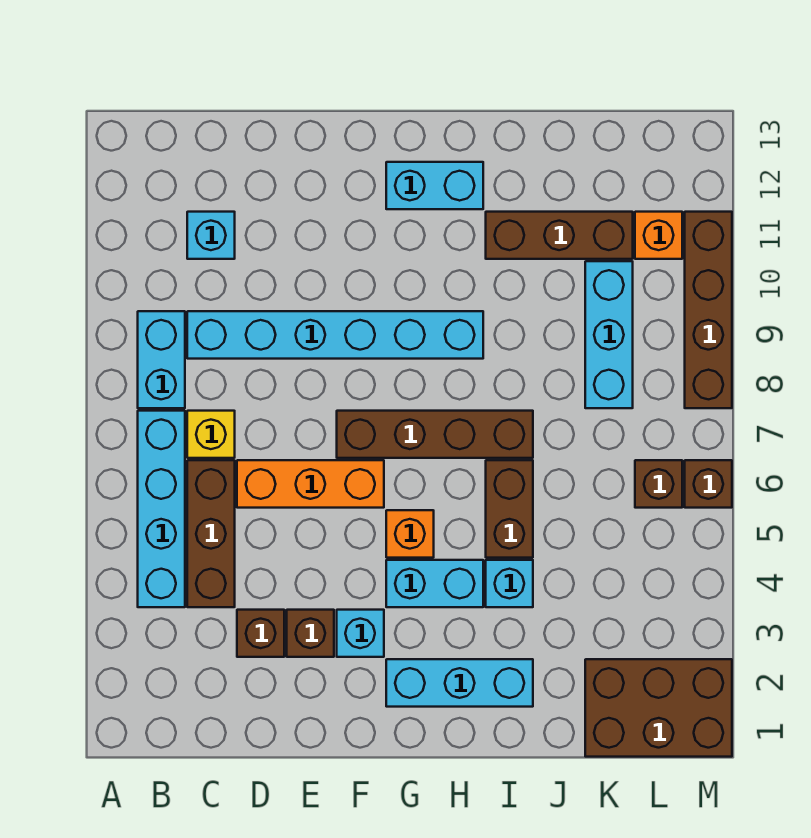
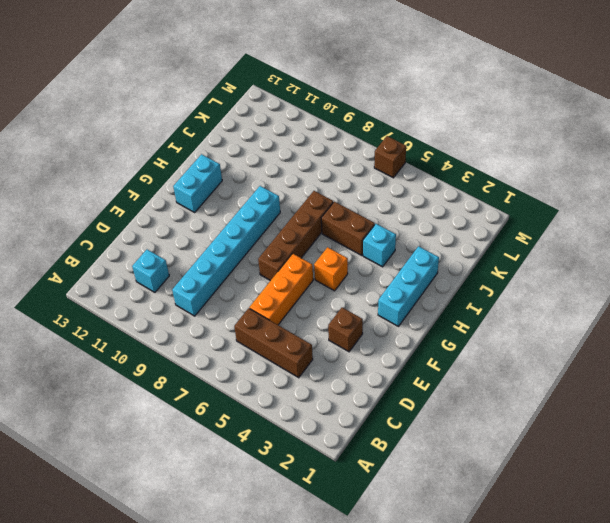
none -> cyan 1x4 brick [138,411,185,607]
none -> cyan 1x2 brick [138,311,185,408]
none -> yellow 1x1 brick [187,411,235,458]

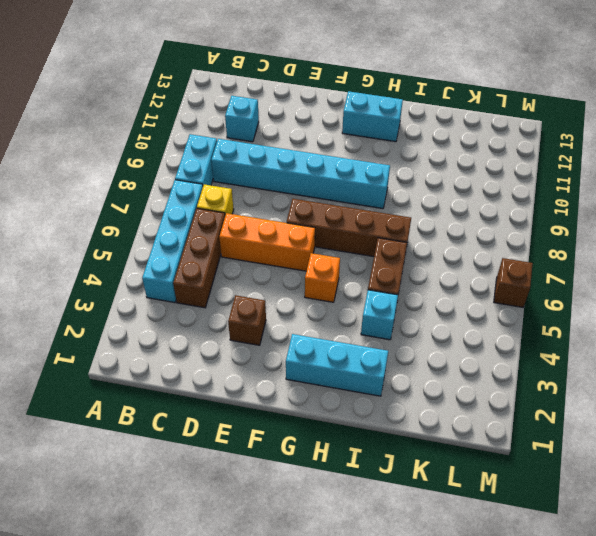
none -> brown 1x1 brick [237,610,284,657]
none -> cyan 1x1 brick [337,610,384,657]
none -> cyan 1x2 brick [386,560,483,607]

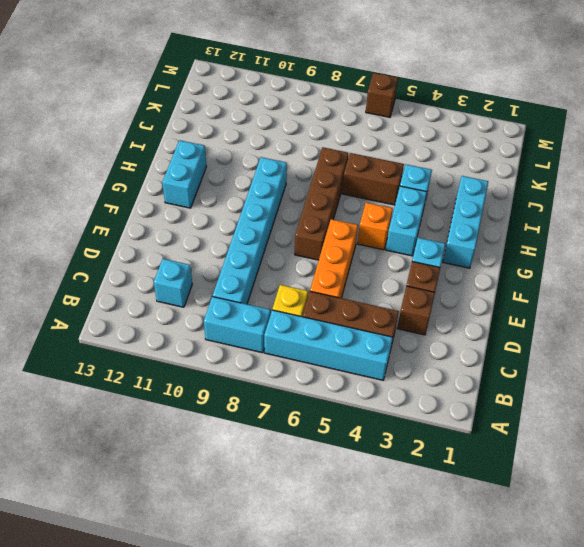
none -> brown 1x3 brick [486,212,633,259]
none -> brown 2x3 brick [585,659,732,757]
none -> cyan 1x3 brick [585,261,633,408]

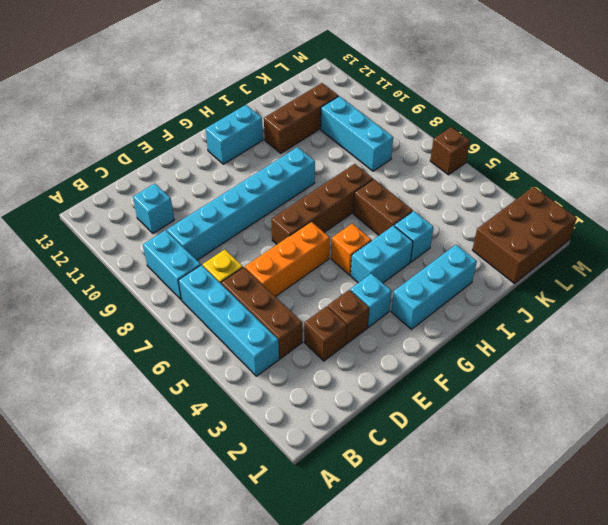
none -> brown 1x1 brick [635,460,682,508]
none -> orange 1x1 brick [635,212,682,259]
none -> brown 1x4 brick [685,212,732,408]

